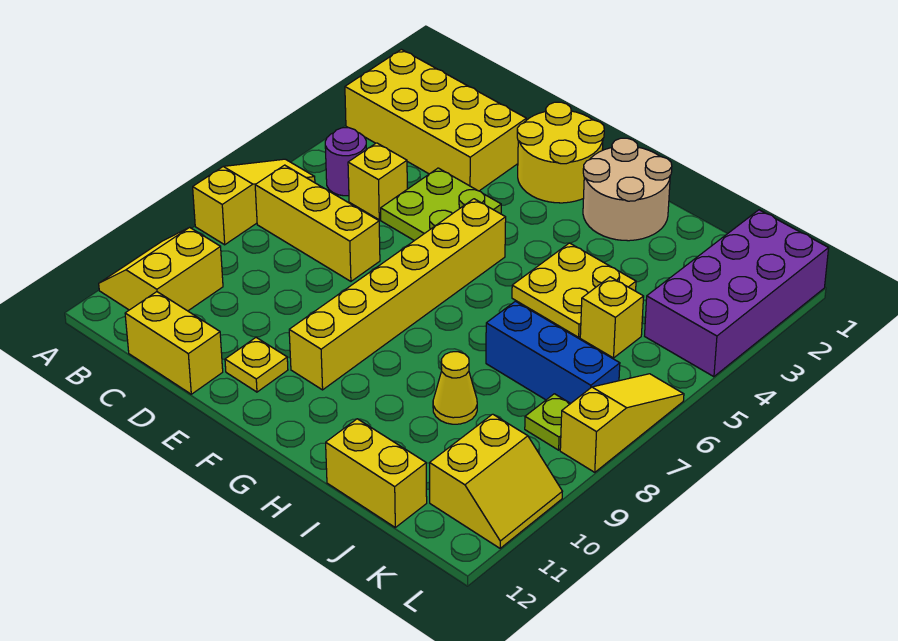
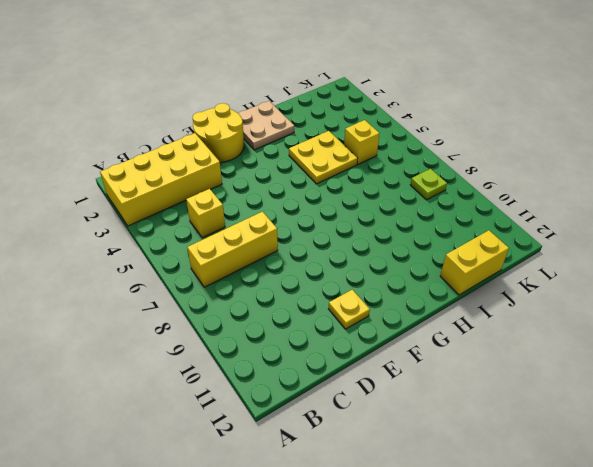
tan 2x2 plate [238,101,294,150] -> tan 2x2 round brick [583,138,672,241]
none -> yellow 1x3 slope [193,159,315,245]
none -> yellow 2x2 slope [99,227,223,311]
none -> purple 1x1 round brick [325,128,366,196]

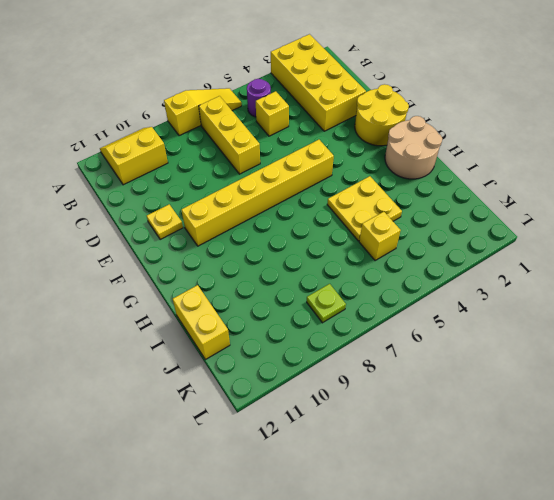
none -> yellow 1x2 brick [125,292,223,394]
none -> lime 2x2 plate [381,168,501,241]
none -> blue 1x3 brick [486,301,620,403]

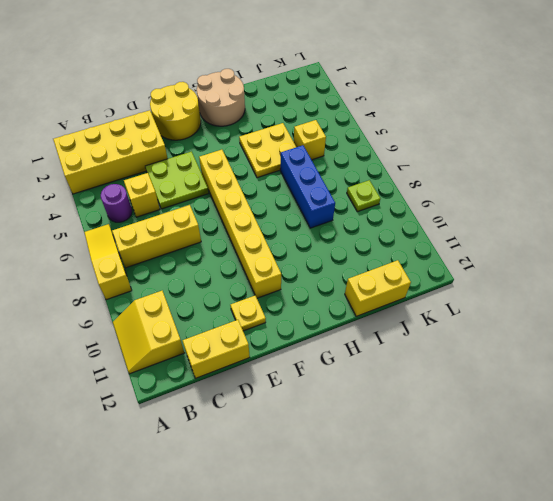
blue 1x3 brick [280,145,335,228] -> blue 1x3 brick turned to [486,301,620,403]
none -> yellow 1x1 cone [433,352,477,424]
none -> purple 2x4 brick [645,210,829,377]
none -> yellow 2x2 slope [430,414,562,548]

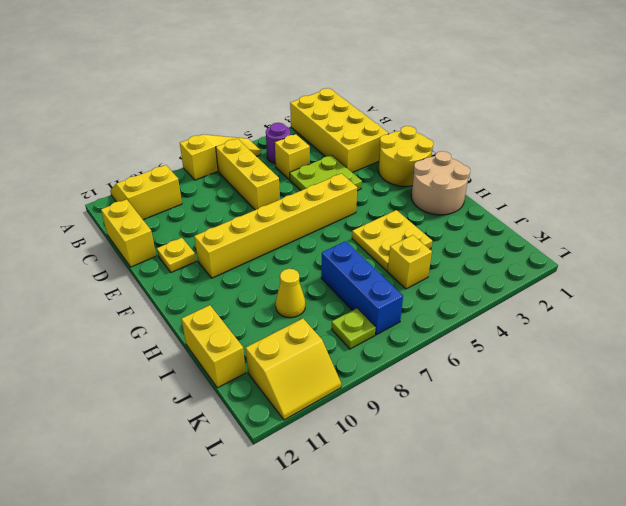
none -> purple 2x4 brick [645,210,829,377]
none -> yellow 1x3 slope [560,374,684,472]

